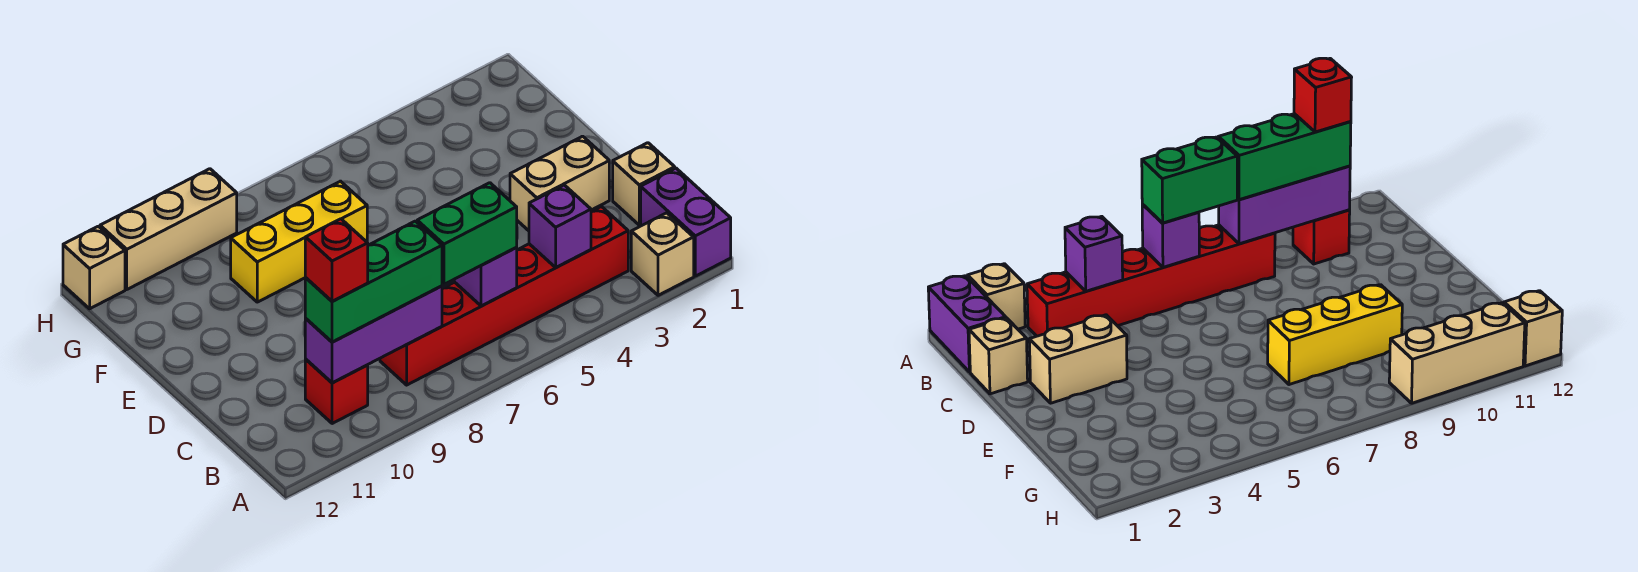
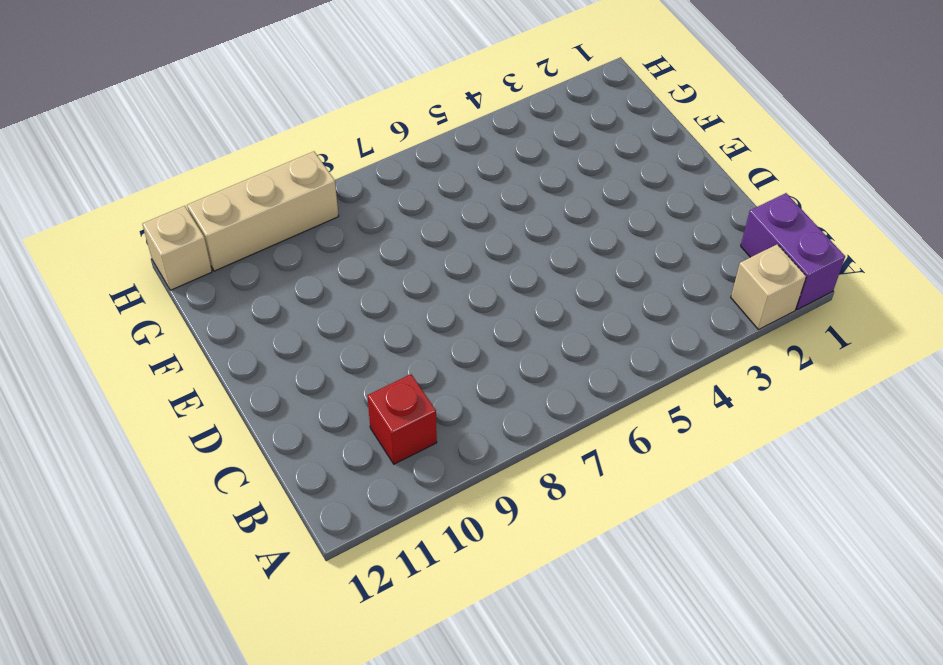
none -> red 1x6 brick [380,207,628,385]
none -> tan 1x1 brick [613,143,675,225]
none -> tan 1x2 brick [510,136,609,231]

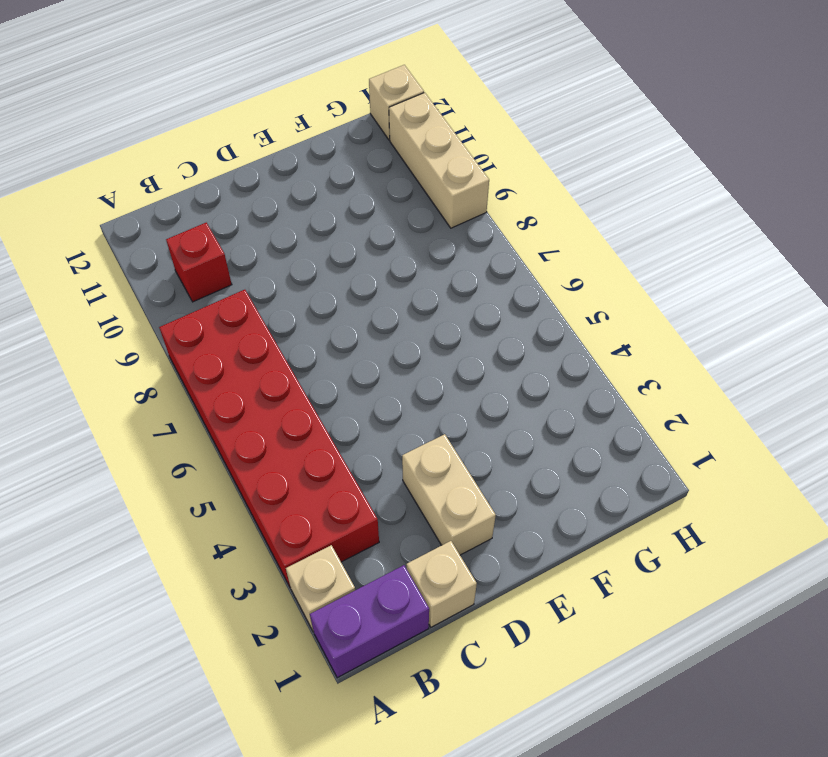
red 2x6 brick [159,290,379,588] -> red 1x6 brick [380,207,628,385]
none -> yellow 1x3 brick [231,181,367,302]
none -> purple 1x1 brick [529,185,591,267]
none -> purple 1x1 brick [454,248,517,306]

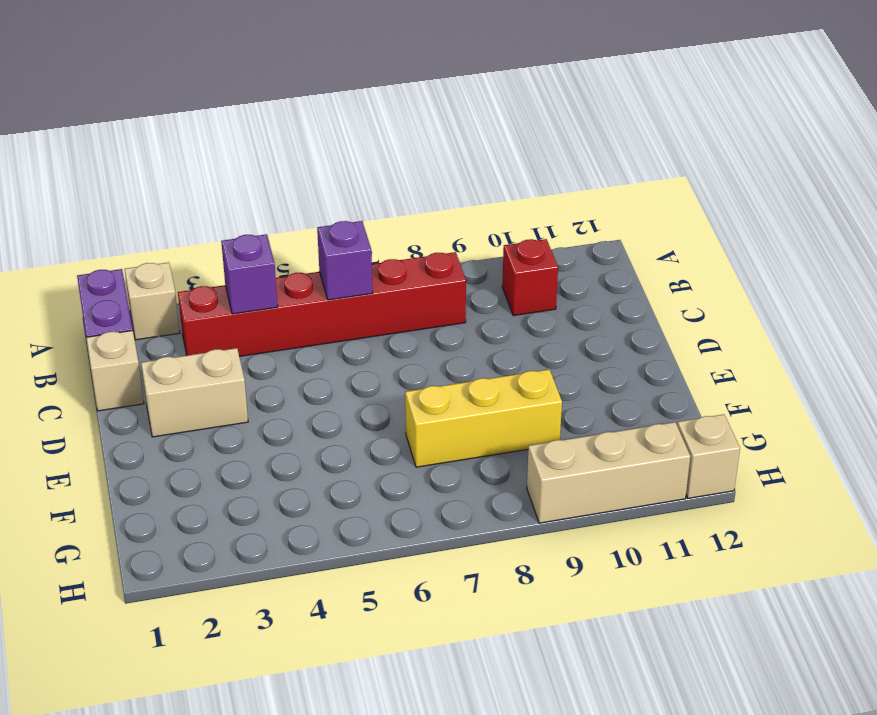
none -> purple 1x3 brick [305,286,442,383]
none -> green 1x2 brick [417,183,517,284]
none -> green 1x3 brick [305,221,442,342]

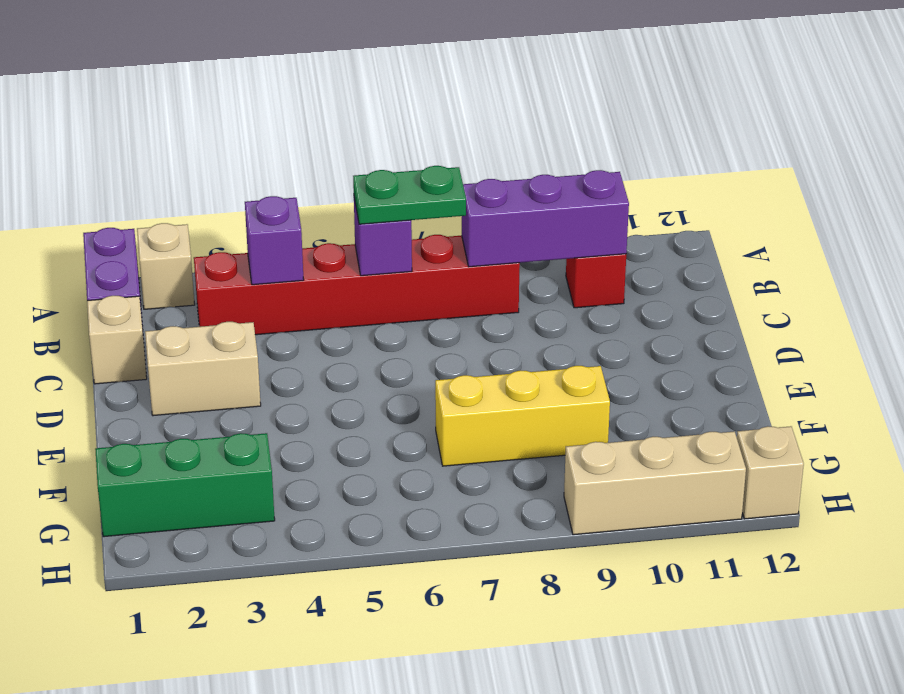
green 1x2 plate [353,166,466,224] -> green 1x2 brick [417,183,517,284]
green 1x3 brick [95,433,275,537] -> green 1x3 brick moved to [305,221,442,342]
none -> red 1x1 brick [305,219,368,301]

